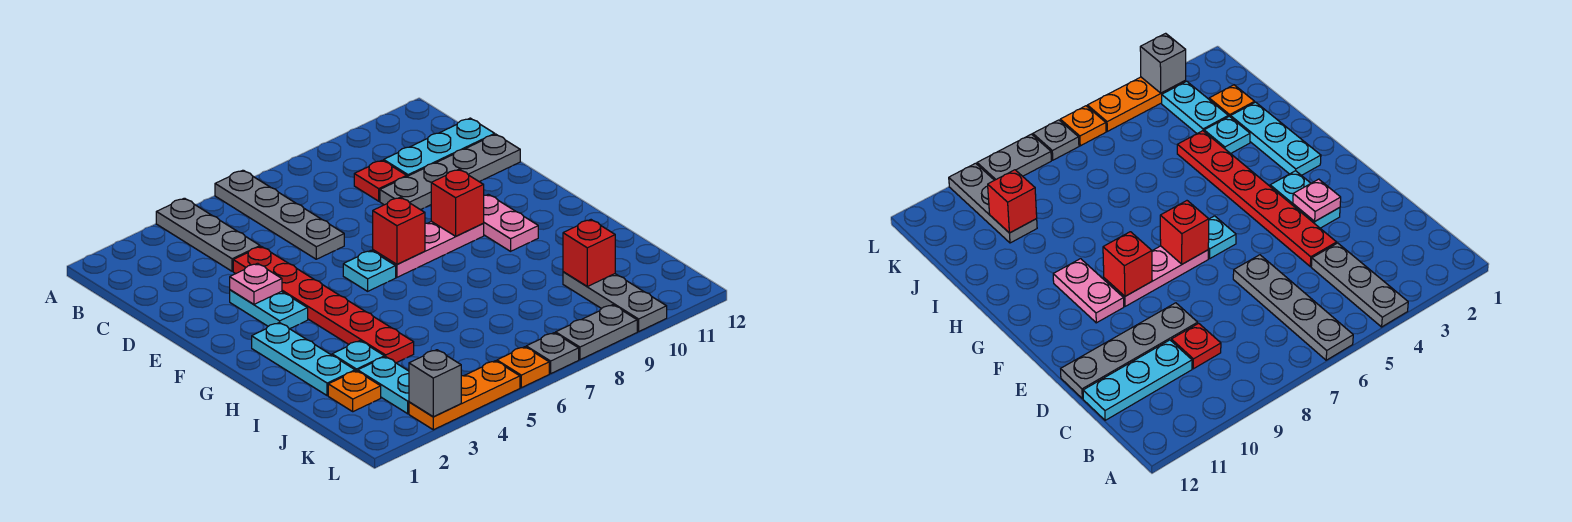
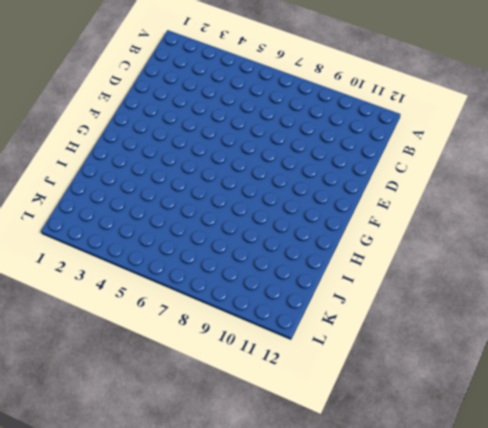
none -> grey 1x3 plate [156,198,260,271]
none -> grey 1x4 plate [215,170,344,259]
none -> red 1x1 plate [354,160,407,201]

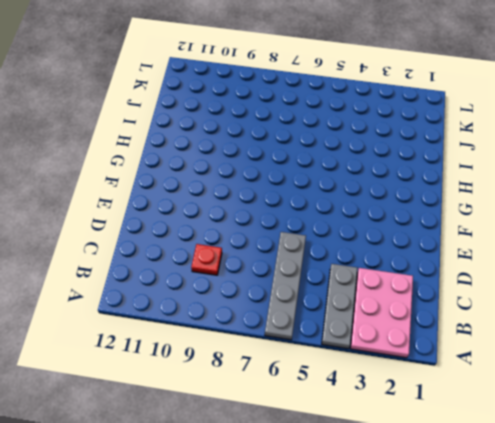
pink 2x3 plate [350,268,413,358] -> none
none -> cyan 1x3 plate [384,118,495,176]
none -> red 1x6 plate [233,246,414,363]
none -> grey 1x4 plate [380,134,520,210]

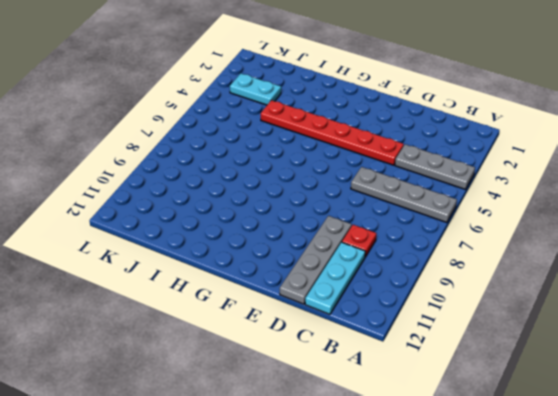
none -> cyan 1x2 plate [230,290,308,329]
none -> cyan 1x1 plate [343,251,396,291]
none -> pink 1x3 plate [373,221,484,277]

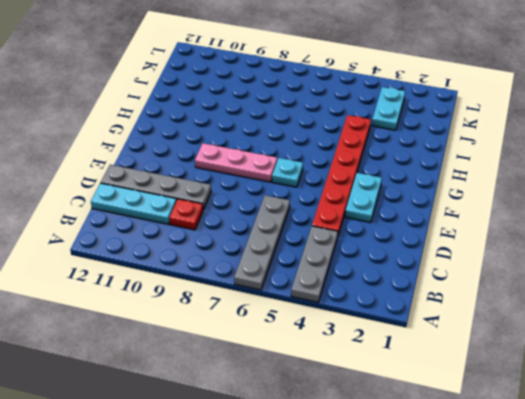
none -> pink 1x2 plate [483,194,538,251]
none -> cyan 1x3 plate [252,322,355,396]
none -> cyan 1x1 plate [332,341,384,371]

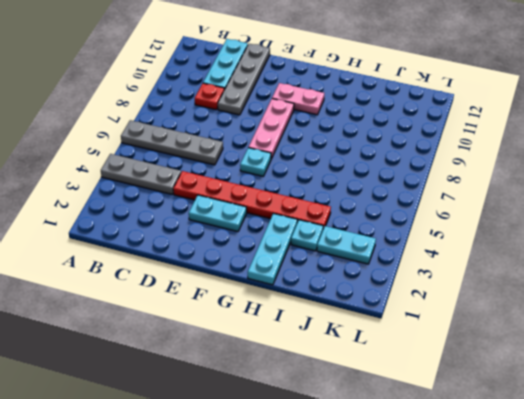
cyan 1x3 plate [248,213,297,285] -> cyan 1x3 plate turned to [252,322,355,396]
none -> orange 1x1 plate [328,371,381,412]
none -> grey 1x3 plate [563,272,667,332]
none -> orange 1x3 plate [409,361,520,430]

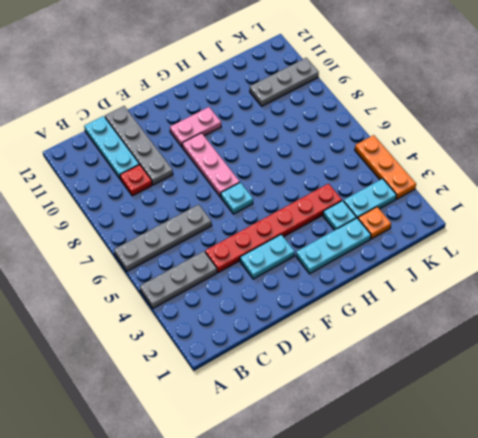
none -> orange 1x1 plate [497,347,549,388]
none -> grey 1x1 plate [526,333,579,374]
none -> grey 1x2 plate [556,305,637,360]

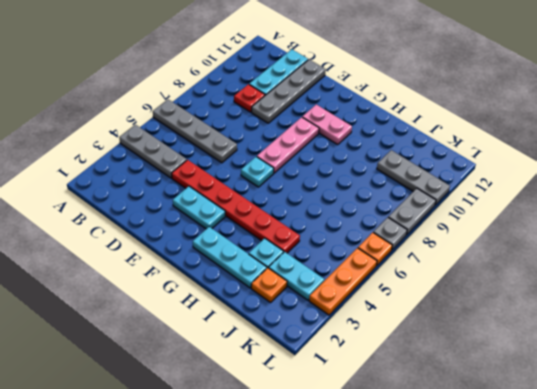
none -> pink 1x1 plate [230,263,282,304]
none -> red 1x1 brick [373,197,425,264]
none -> red 1x1 brick [431,169,484,236]

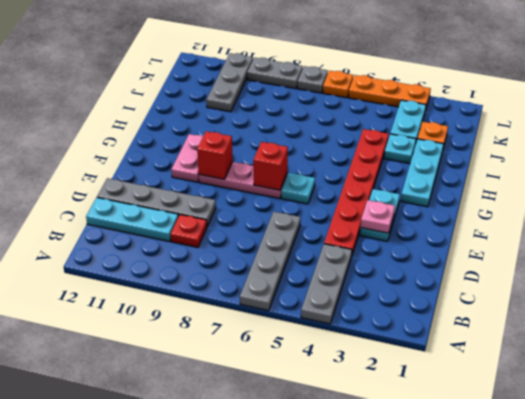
none -> red 1x1 brick [563,220,615,286]
none -> grey 1x1 brick [409,350,461,417]

